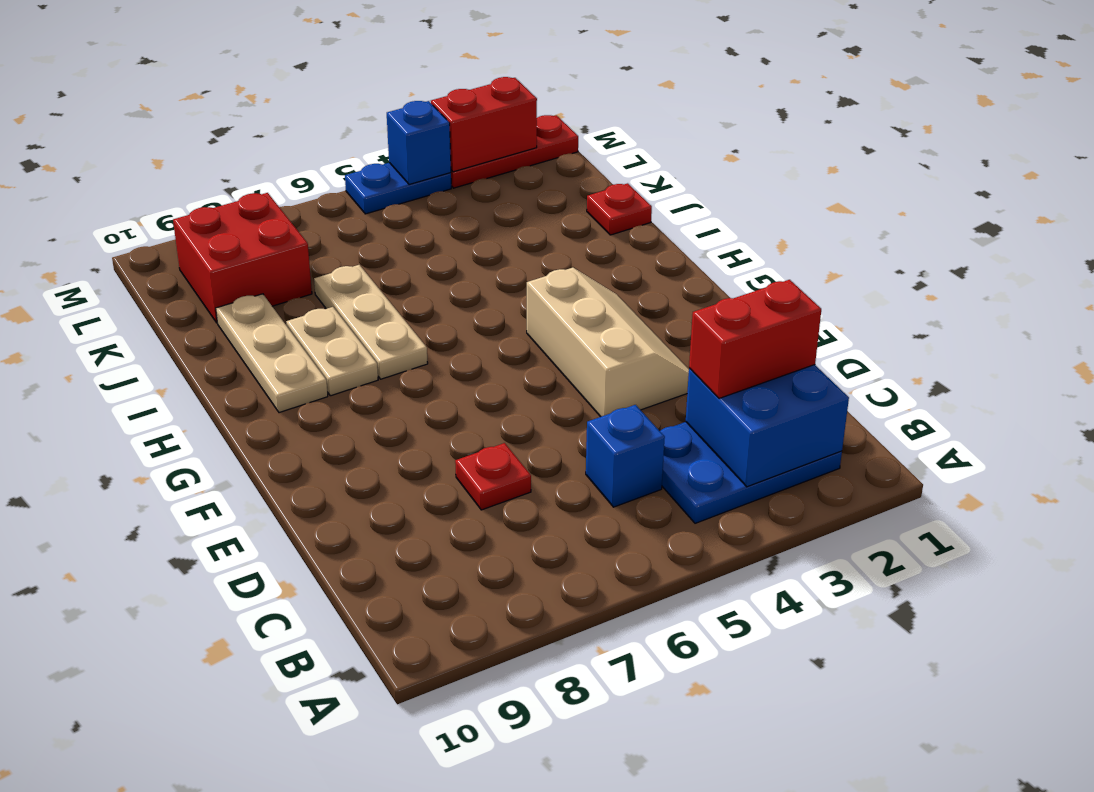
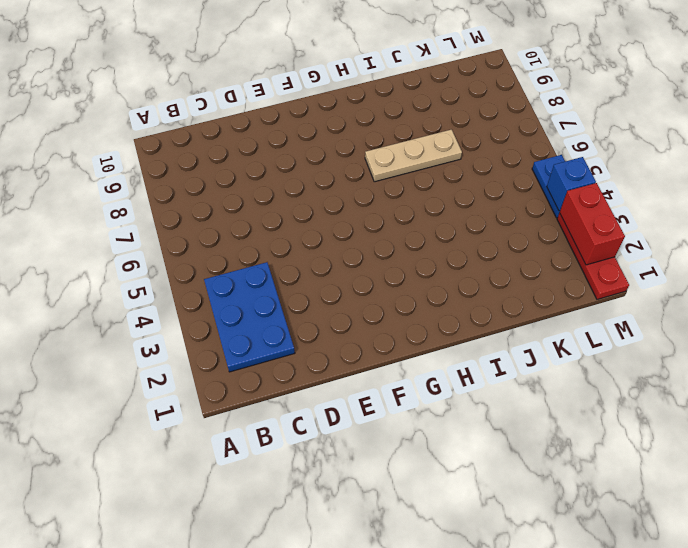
none -> blue 1x1 brick [586,405,665,507]
none -> red 1x1 plate [455,443,531,510]
none -> tan 2x3 slope [527,268,689,417]

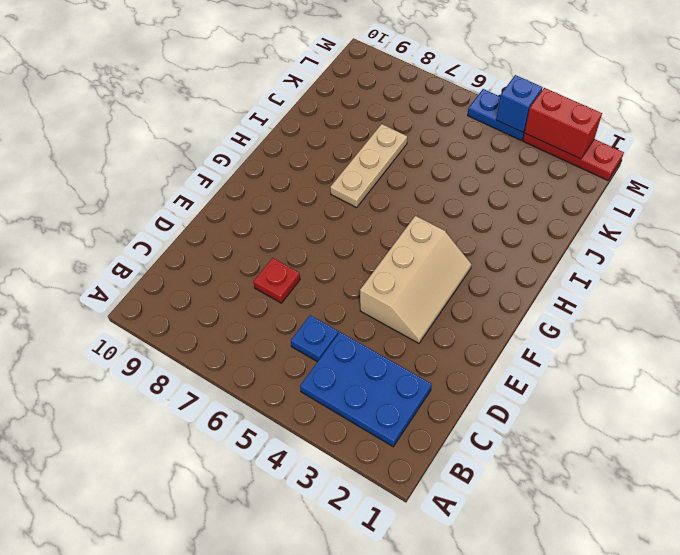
blue 1x1 plate [291,315,339,362] -> blue 1x1 brick [586,405,665,507]
none -> tan 1x2 plate [286,307,378,396]
none -> tan 1x3 plate [216,294,328,413]
none -> red 1x1 plate [587,183,652,235]

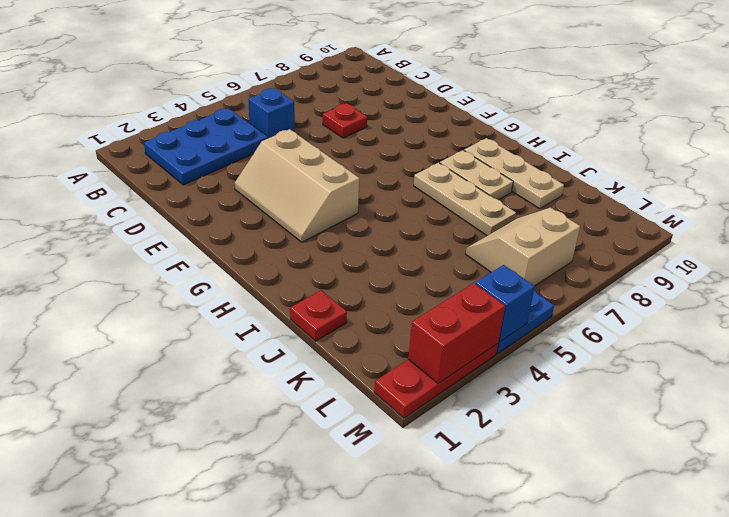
tan 2x2 slope [466,208,580,286] -> none
none -> red 2x2 brick [173,193,312,323]
none -> blue 2x2 brick [686,365,849,487]
none -> red 1x2 brick [689,280,821,398]

